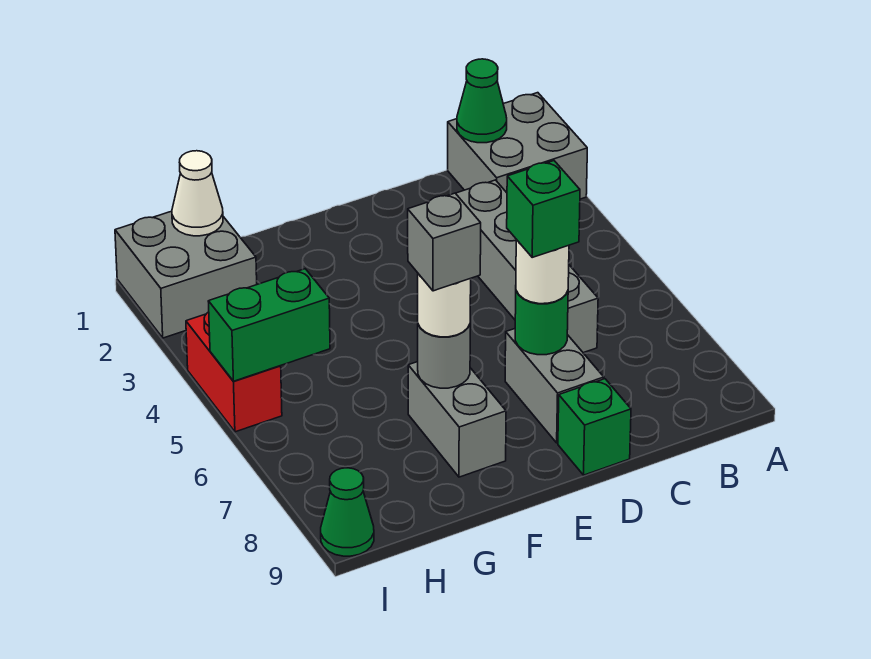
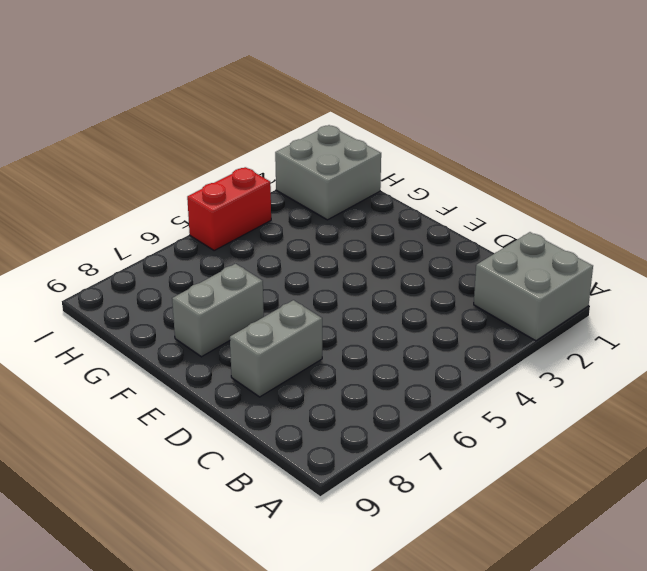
none -> grey 1x4 brick [456,180,598,353]
none -> green 1x1 brick [558,379,631,475]
none -> green 1x1 cone [321,468,374,556]

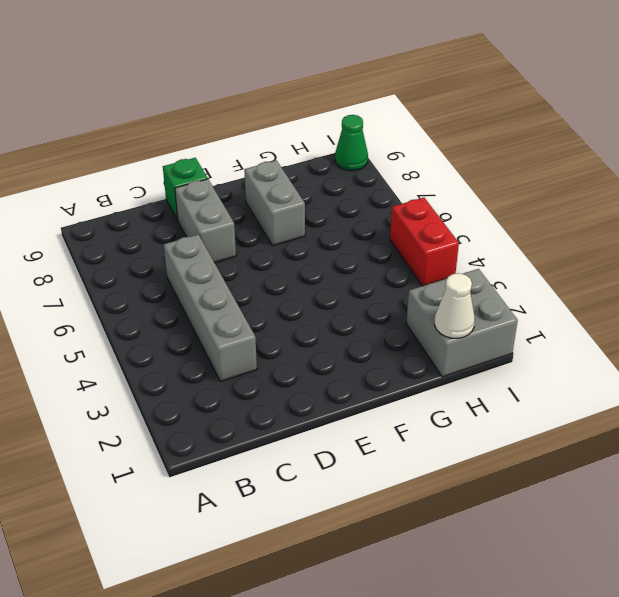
none -> grey 2x2 brick [448,93,587,199]
none -> green 1x1 cone [457,59,507,143]
none -> green 1x1 round brick [515,291,568,355]

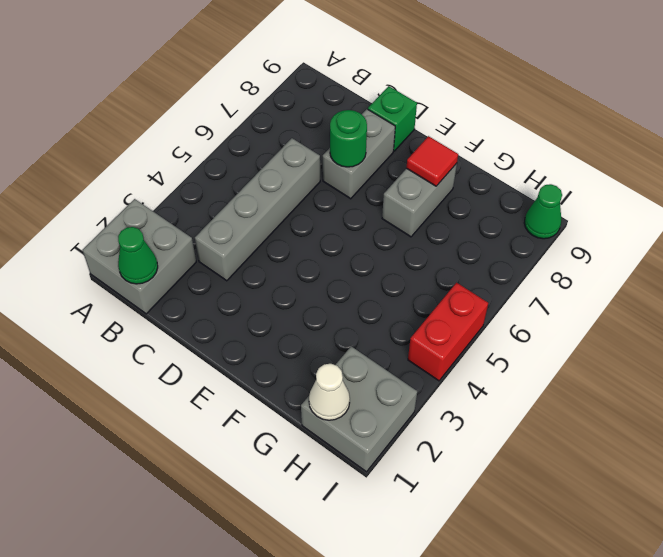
red 1x1 tile [406,136,458,186] -> none
none -> grey 1x1 round brick [418,324,470,388]
none -> green 1x2 brick [208,269,330,381]
none -> white 1x1 round brick [516,239,569,304]

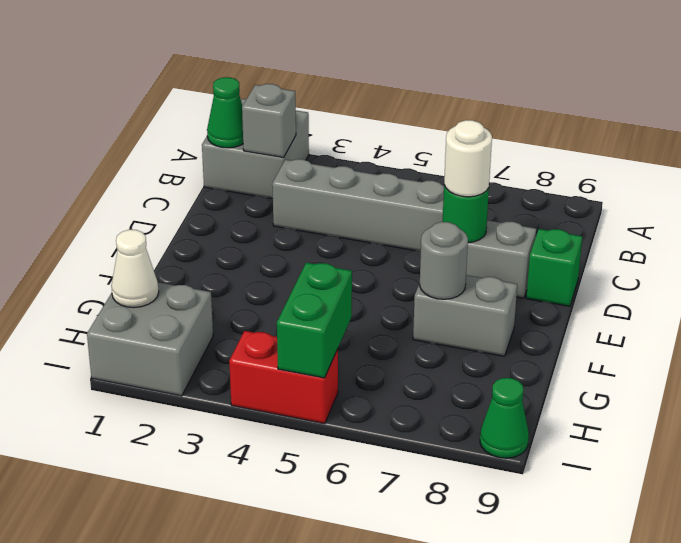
grey 1x1 brick [242,84,296,157] -> grey 1x1 brick moved to [408,193,481,291]
none -> white 1x1 round brick [418,274,471,337]
none -> green 1x1 brick [507,161,580,257]

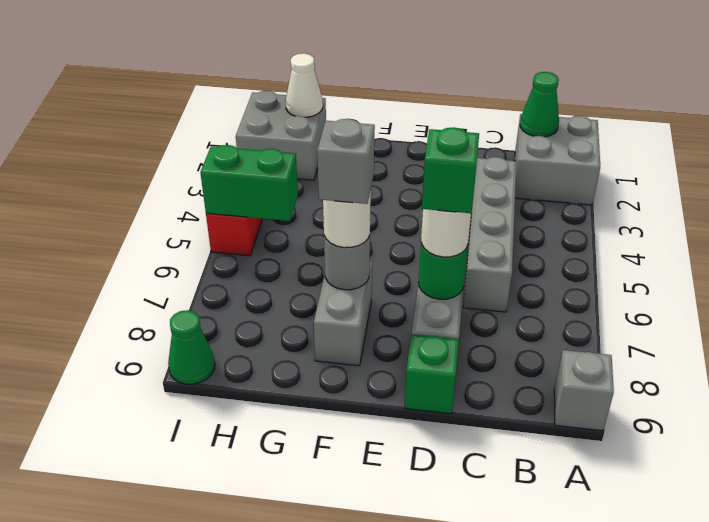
grey 1x1 brick [554,350,614,431] -> none

